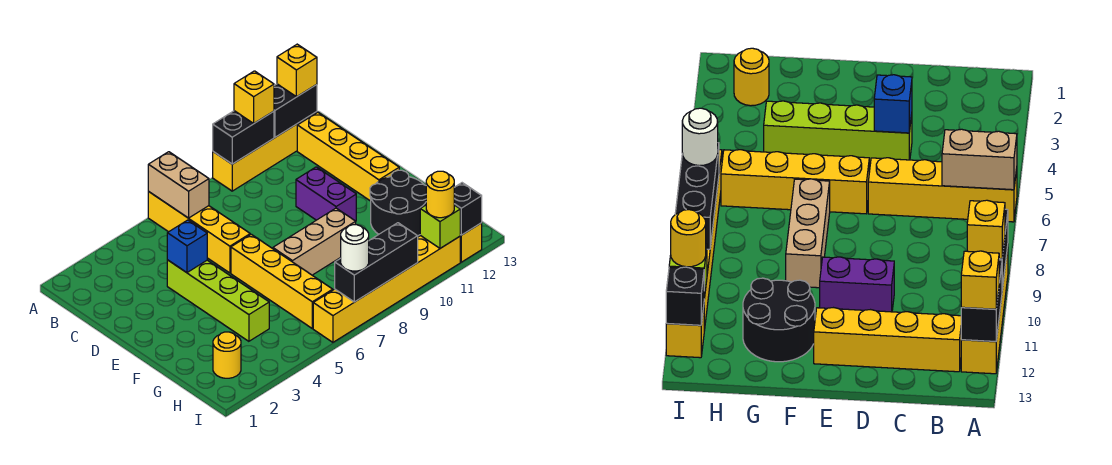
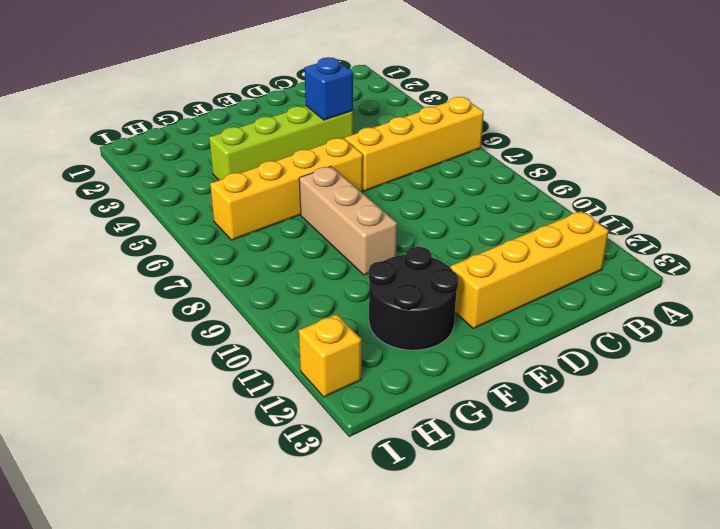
none -> yellow 1x4 brick [213,112,317,191]
none -> purple 1x2 brick [296,167,356,221]
none -> yellow 1x1 round brick [213,332,241,378]

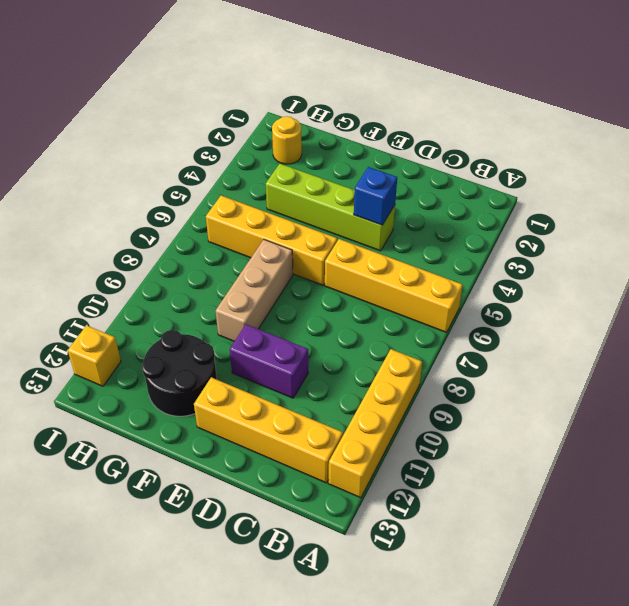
none -> yellow 1x6 brick [313,236,460,342]
none -> tan 1x2 brick [148,152,209,218]
none -> black 1x2 brick [213,111,274,164]

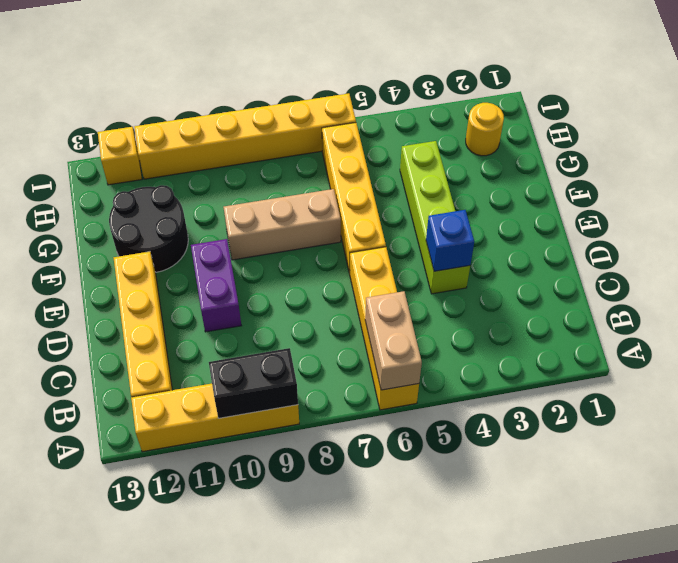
none -> black 1x2 brick [274,84,317,137]
none -> black 1x3 brick [335,223,418,302]
none -> lime 1x1 brick [420,205,460,248]

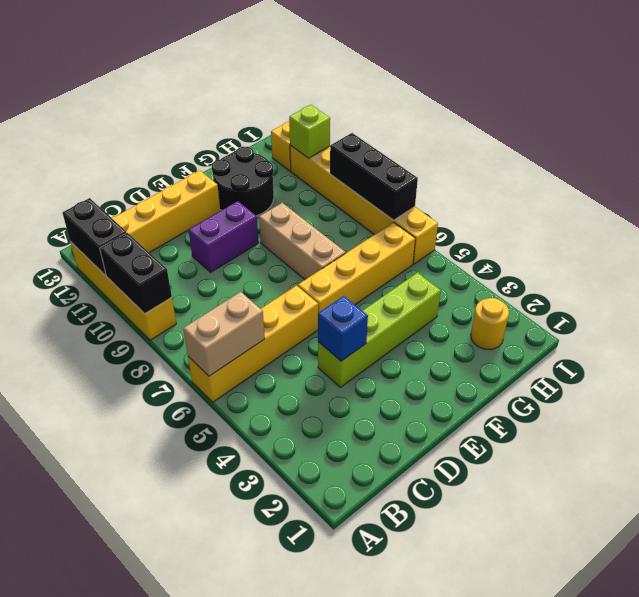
none -> black 1x1 brick [454,183,482,235]
none -> yellow 1x1 brick [234,71,274,123]
none -> yellow 1x1 brick [277,44,317,97]

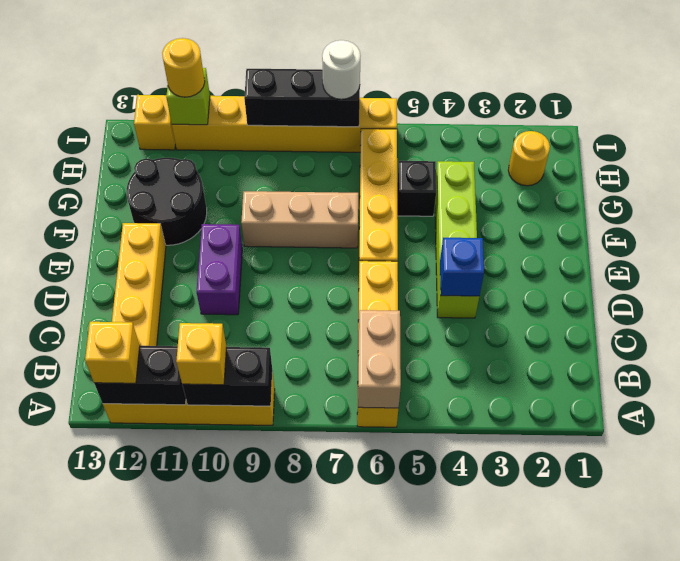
black 1x1 brick [397,161,436,216] -> black 1x1 brick moved to [454,183,482,235]

